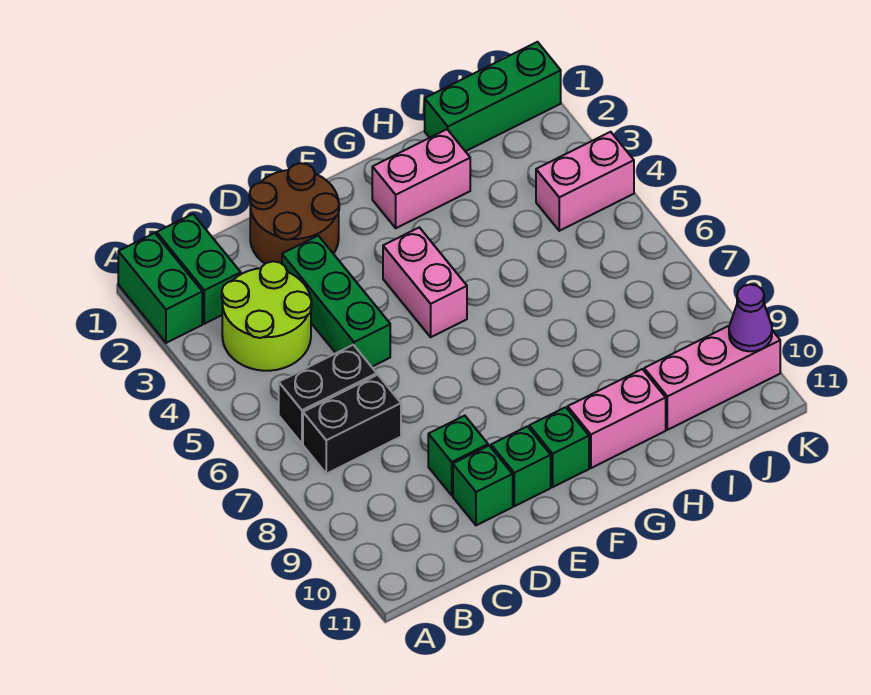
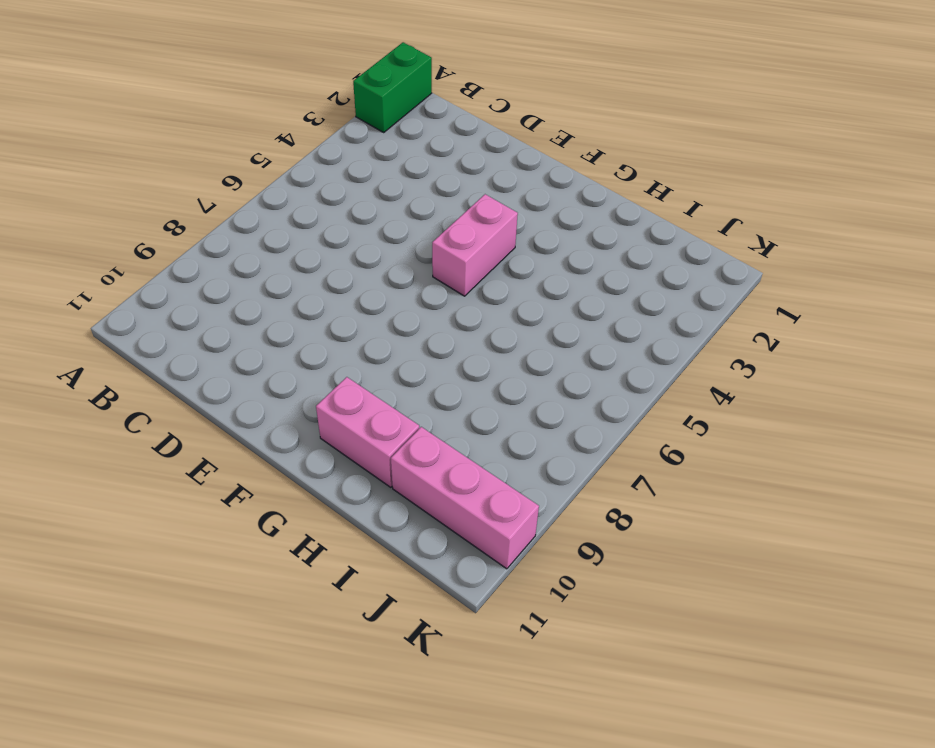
none -> green 1x2 brick [157,214,241,324]
none -> lime 2x2 round brick [222,261,312,371]
none -> black 1x2 brick [279,345,377,444]

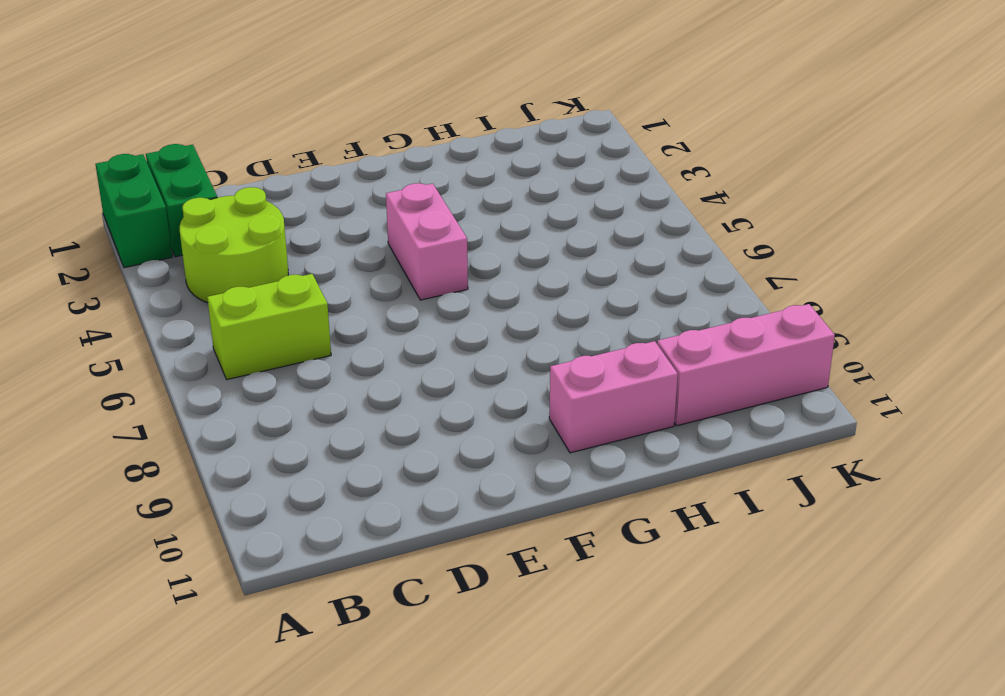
lime 1x2 brick [207,274,331,380] -> black 1x2 brick [279,345,377,444]
none -> black 1x2 brick [303,375,401,474]
none -> brown 2x2 round brick [249,163,339,264]
none -> green 1x3 brick [282,236,390,367]

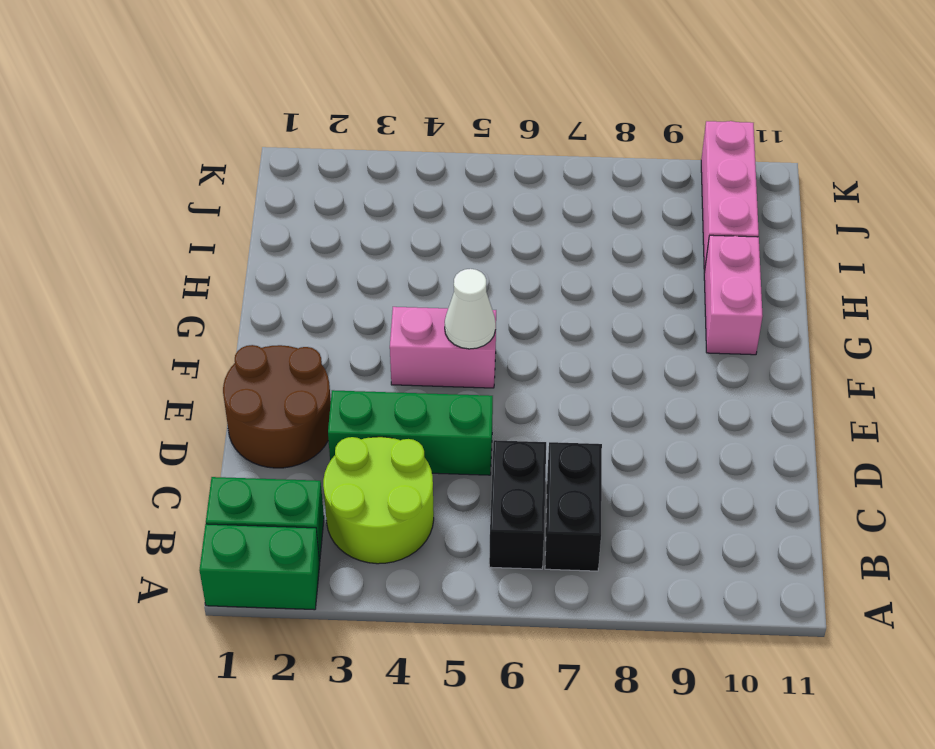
white 1x1 cone [445,269,496,349] -> none
none -> green 1x1 brick [428,416,488,495]
none -> green 1x1 brick [453,446,513,525]
none -> green 1x1 brick [491,426,551,506]

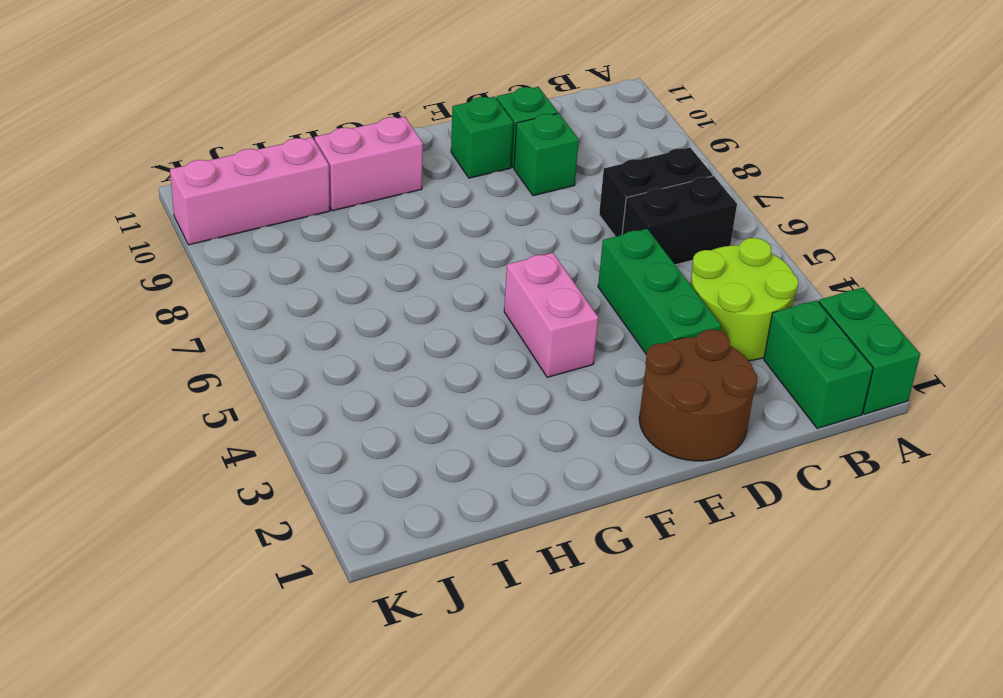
none -> green 1x1 brick [529,407,589,487]
none -> pink 1x2 brick [372,129,470,228]
none -> green 1x3 brick [425,42,561,151]

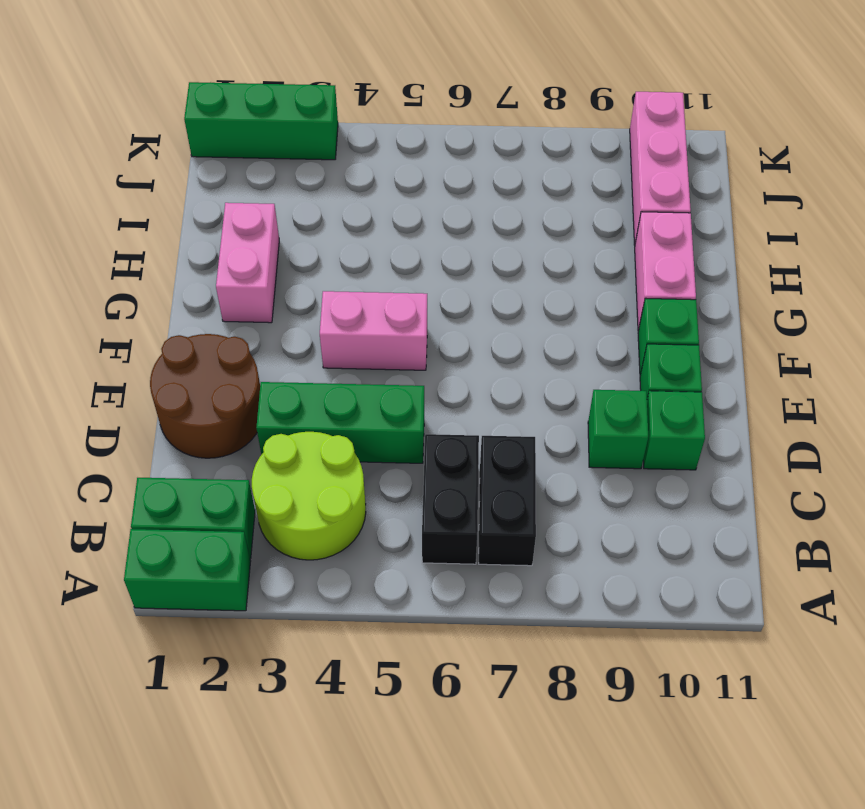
green 1x3 brick [184,82,338,160] -> green 1x3 brick turned to [425,42,561,151]
none -> pink 1x2 brick [536,132,634,231]
none -> purple 1x1 cone [729,285,772,351]

